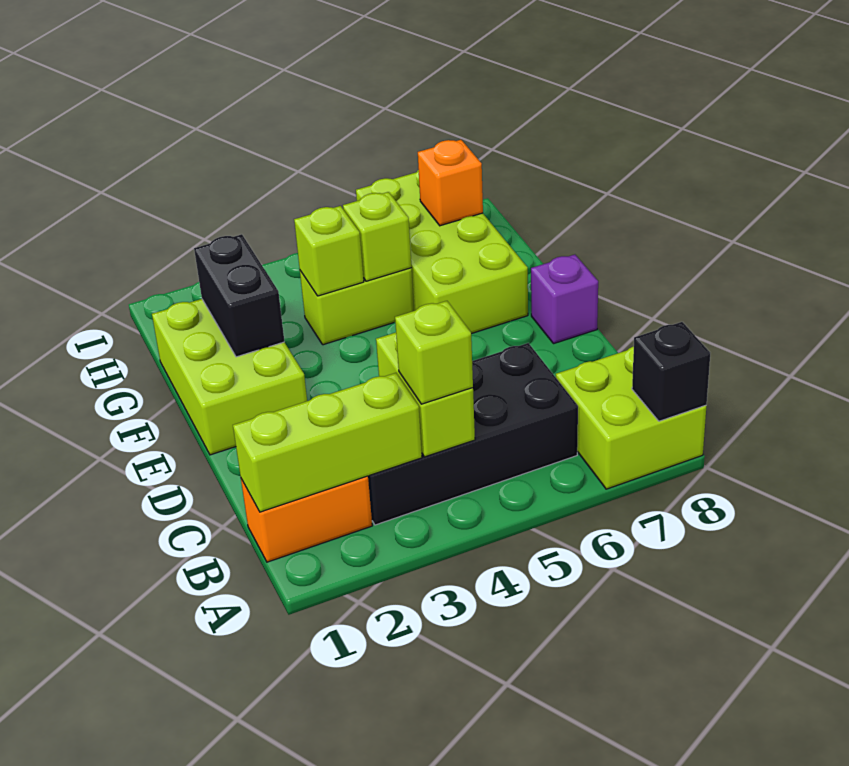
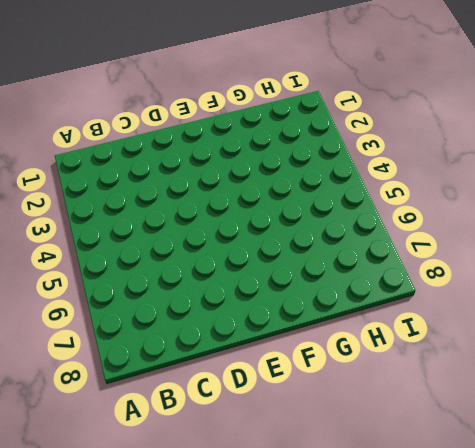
none -> lime 2x2 brick [556,346,706,489]
none -> orange 1x2 brick [241,476,372,562]
none -> black 2x4 brick [368,343,578,525]

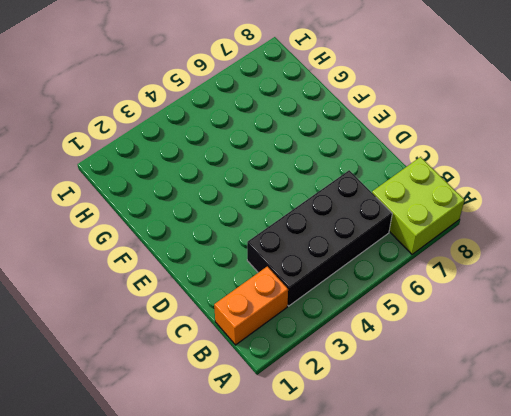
none -> lime 2x3 brick [152,299,307,455]
none -> purple 1x1 brick [531,255,598,344]
none -> lime 2x4 brick [356,170,528,334]

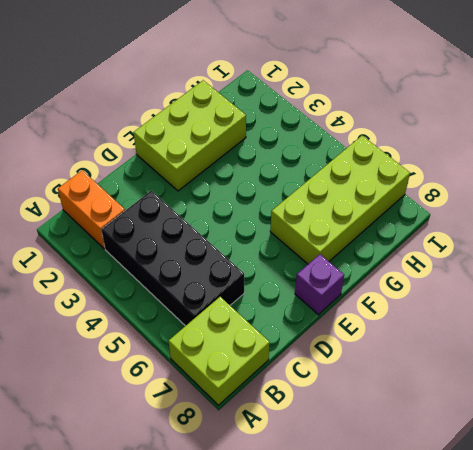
none -> lime 1x2 brick [300,268,414,345]
none -> black 1x1 brick [632,322,710,421]
none -> lime 1x3 brick [233,373,422,512]

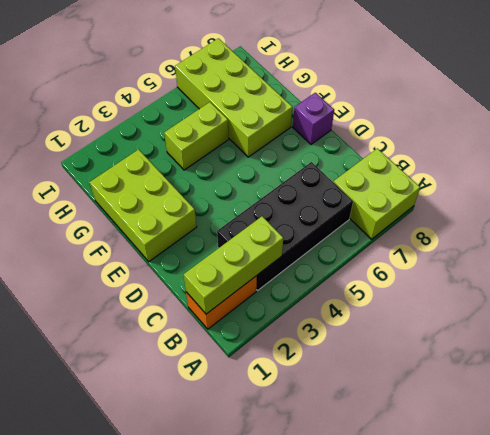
none -> black 1x1 brick [632,322,710,421]
none -> lime 1x2 brick [376,333,475,457]
none -> black 1x2 brick [194,234,285,357]

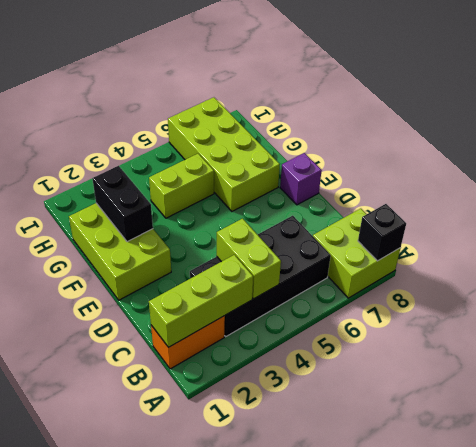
none -> lime 1x1 brick [294,206,364,296]
none -> lime 1x1 brick [343,192,412,281]
none -> orange 1x1 brick [418,140,483,226]

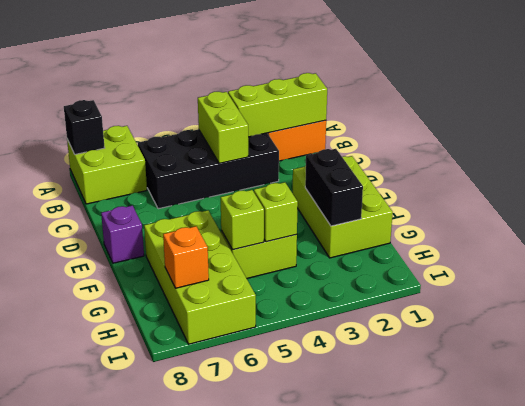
none -> lime 1x1 brick [395,301,473,404]

